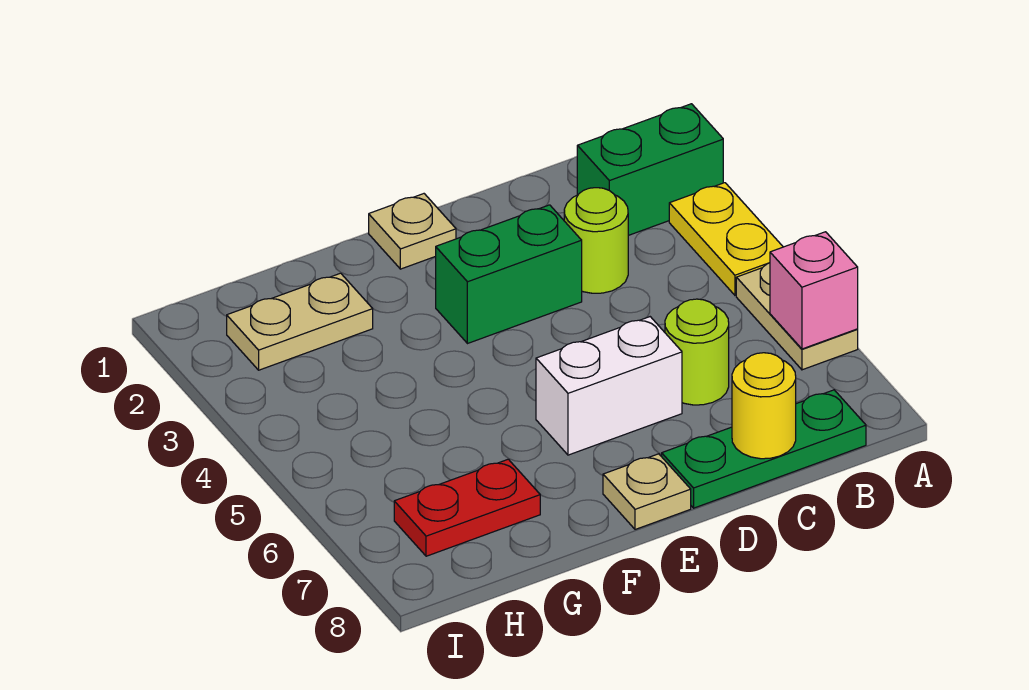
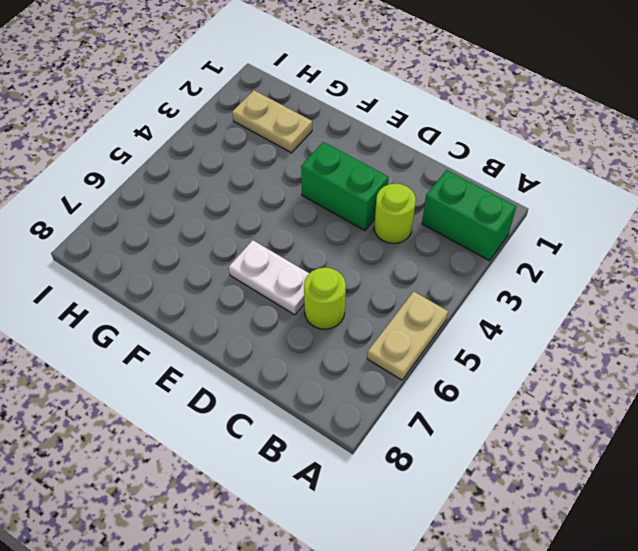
white 1x2 plate [229,240,309,315] -> white 1x2 brick [536,317,682,455]
none -> yellow 1x2 plate [669,183,783,295]
none -> green 1x3 plate [662,390,866,508]
none -> tan 1x1 plate [369,194,456,269]

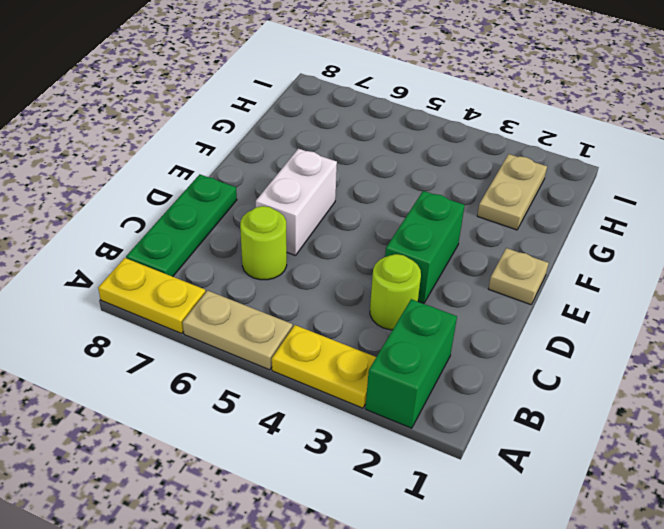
yellow 1x2 plate [98,258,206,334] -> none
none -> tan 1x1 plate [603,454,691,529]
none -> red 1x2 plate [394,459,540,556]
none -> pink 1x1 brick [770,232,858,349]

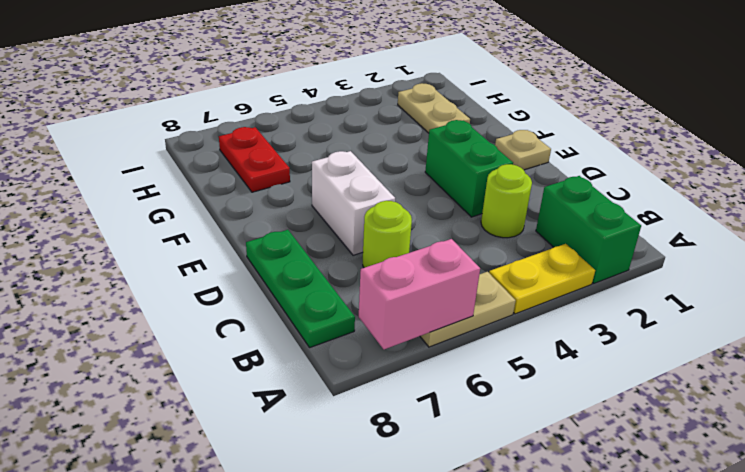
pink 1x2 brick [359,239,480,349] -> pink 1x1 brick [770,232,858,349]
none -> tan 1x1 plate [603,454,691,529]
none -> yellow 1x1 round brick [732,353,796,459]

